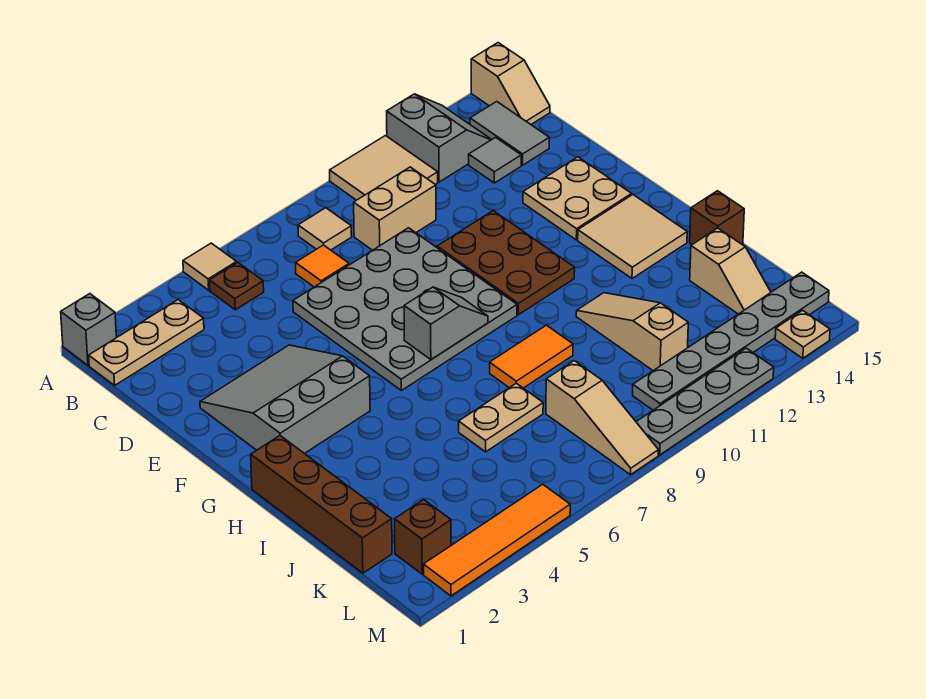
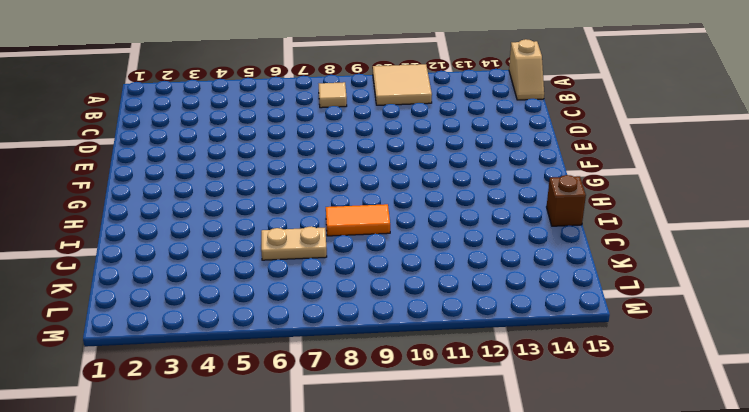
none -> grey 1x1 brick [61,294,116,365]
none -> tan 1x1 tile [183,243,237,290]
none -> grey 2x2 slope [387,94,492,182]
none -> tan 1x3 plate [89,300,204,385]

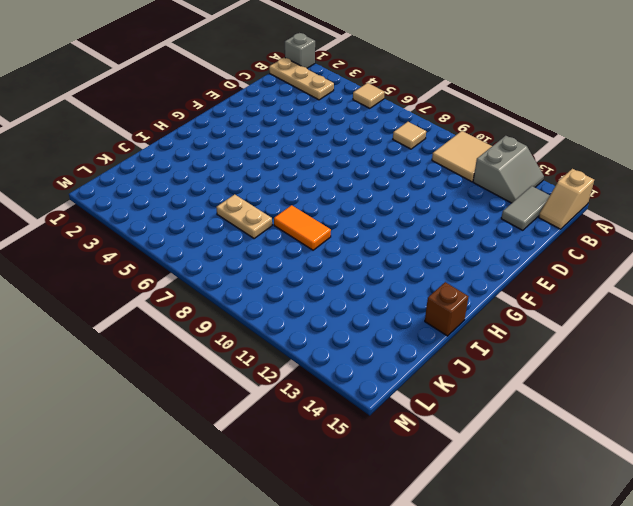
none -> brown 1x1 plate [210,263,264,310]
none -> orange 1x1 tile [296,245,349,287]
none -> tan 1x2 brick [354,167,436,250]
none -> grey 1x1 tile [469,137,521,183]

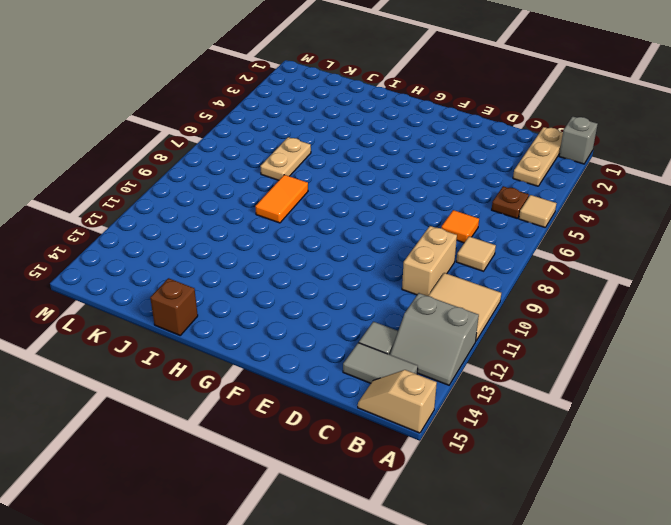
none -> grey 4x4 plate [293,228,517,390]
none -> grey 3x3 slope [200,345,370,454]
none -> brown 2x3 plate [437,211,575,315]
none -> tan 2x2 plate [523,157,632,240]

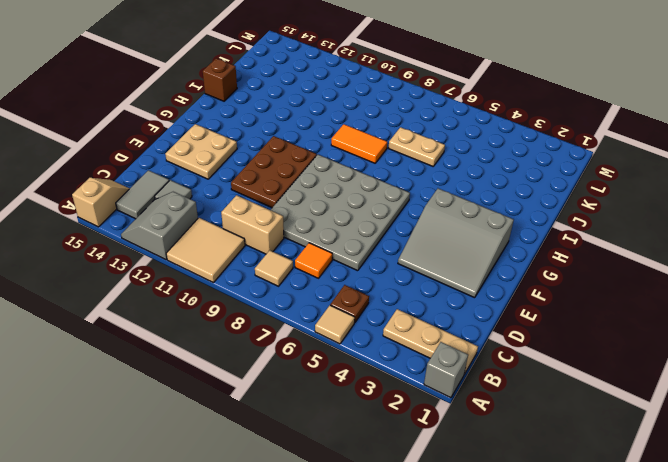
none -> tan 2x2 tile [578,195,687,278]
none -> brown 1x4 brick [251,436,392,573]
none -> tan 1x3 slope [576,293,688,371]
none -> tan 1x2 slope [690,228,771,314]

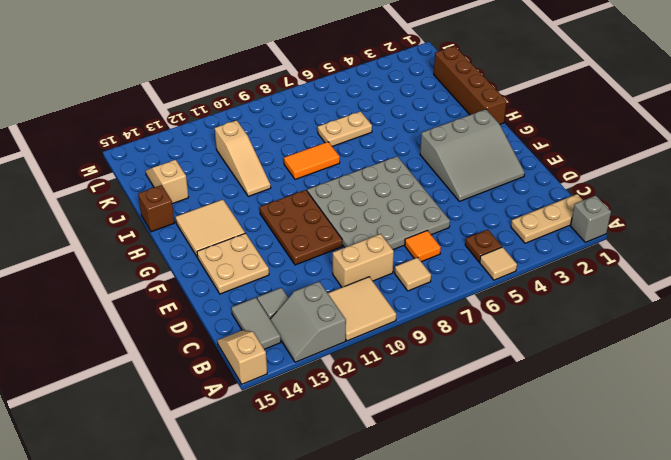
none -> tan 1x3 slope [546,361,659,475]
none -> brown 1x1 brick [395,500,451,574]
none -> grey 1x6 plate [633,272,829,410]
none -> orange 1x4 tile [424,484,570,596]

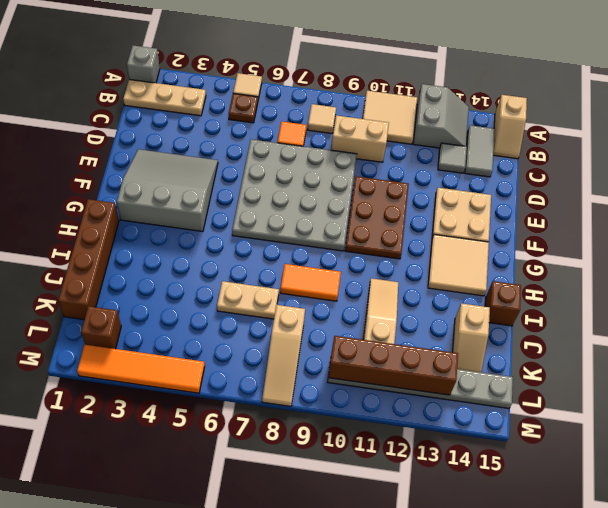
brown 1x4 brick [328,336,458,395] -> none
none -> grey 1x4 plate [636,348,774,455]
none -> tan 1x1 plate [775,310,830,358]
none -> grey 1x2 slope [404,287,488,360]

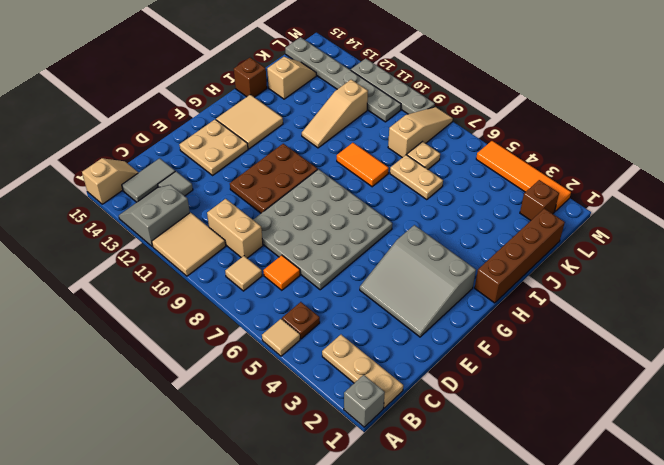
tan 1x1 plate [407,142,440,169] -> tan 1x1 plate moved to [775,310,830,358]
none -> grey 1x2 slope [404,287,488,360]

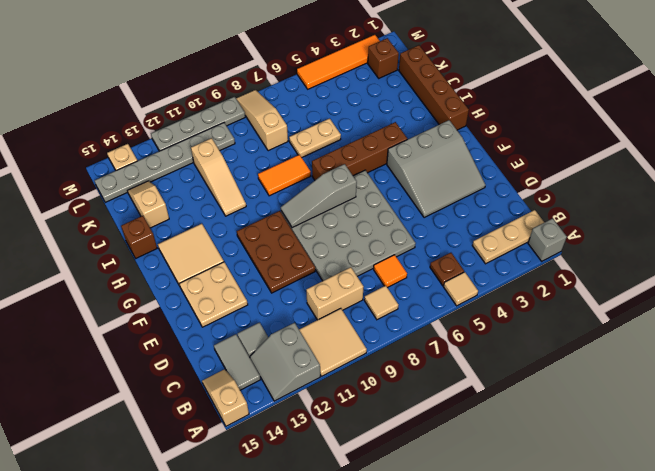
grey 1x3 slope [281,164,357,228] -> grey 1x2 slope [404,287,488,360]
brown 1x4 brick [312,122,407,180] -> none

